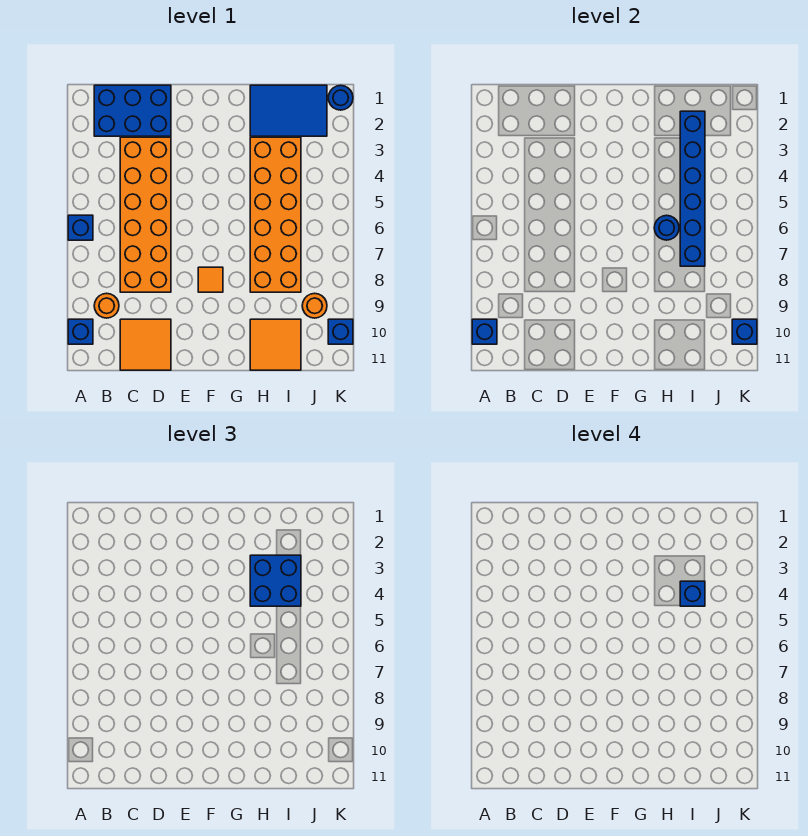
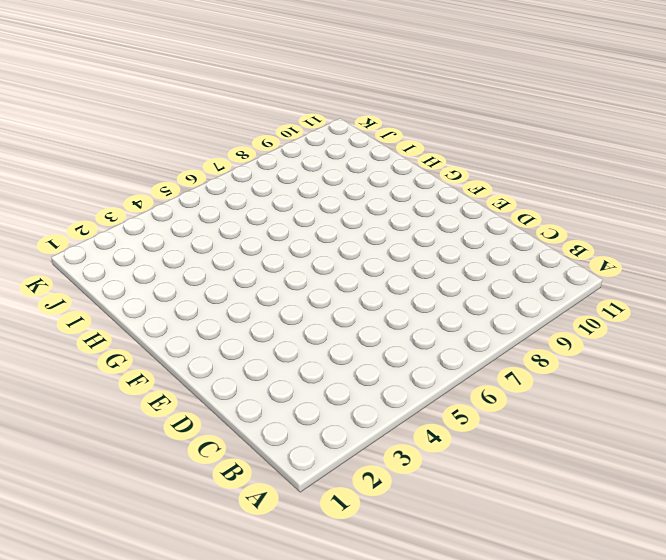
none -> blue 1x1 brick [68,215,93,240]
none -> blue 1x1 brick [68,319,93,344]
none -> blue 2x3 brick [94,85,171,136]

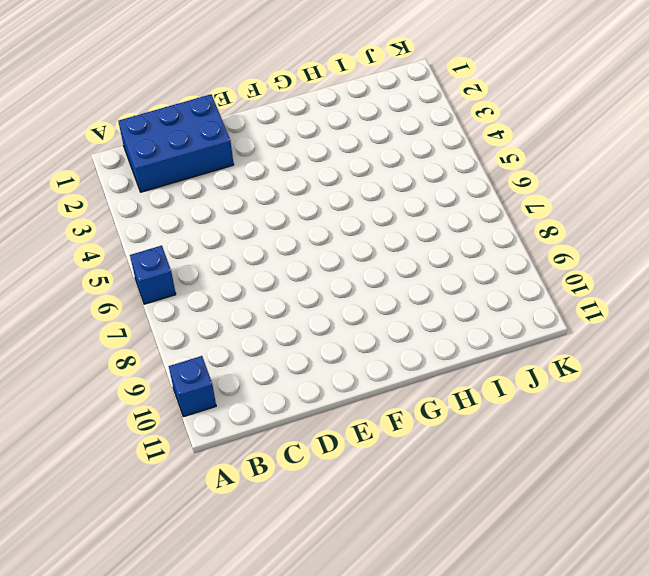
none -> orange 1x1 round brick [94,293,119,318]
none -> orange 2x6 brick [120,137,171,292]
none -> orange 2x2 tile [120,319,171,370]

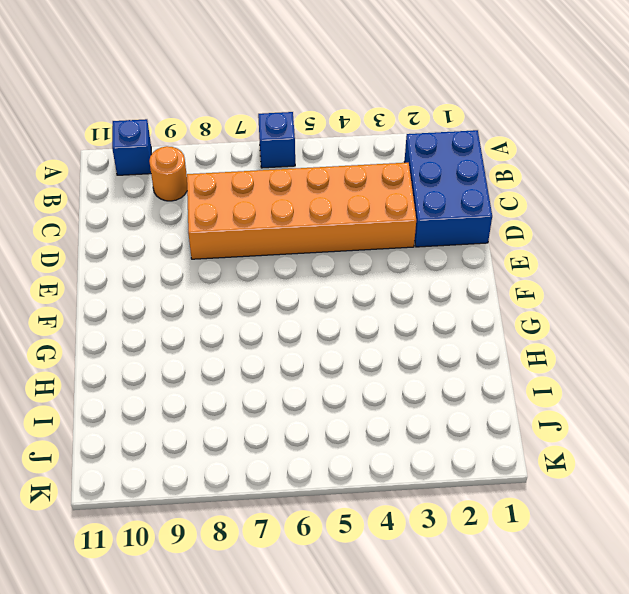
none -> orange 2x2 tile [120,319,171,370]
none -> orange 1x1 tile [198,267,223,292]
none -> blue 2x3 tile [250,85,327,136]

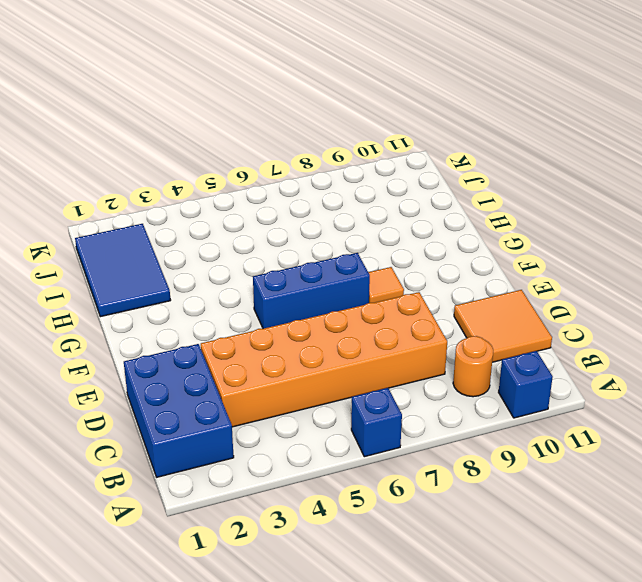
blue 1x3 brick [253,253,370,329] -> none
none -> orange 2x6 brick [250,137,301,292]
none -> orange 2x2 tile [250,319,301,370]
none -> orange 1x1 round brick [302,293,327,318]

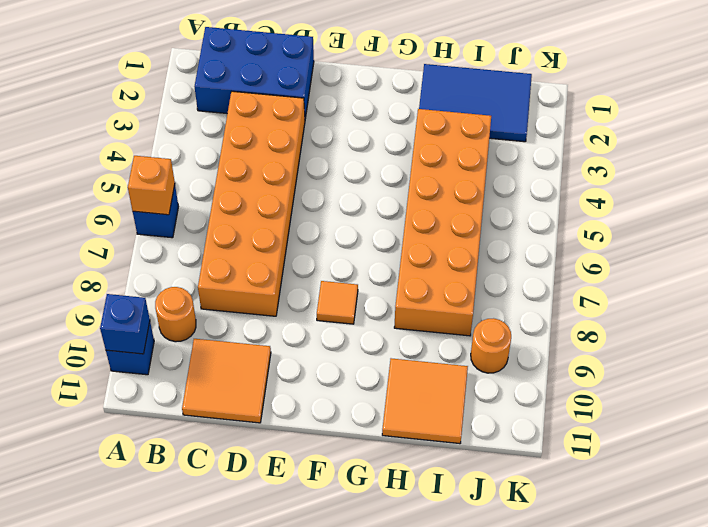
orange 1x1 brick [128,156,175,215] -> none
none -> blue 1x1 round brick [328,85,353,110]
none -> blue 1x1 brick [328,319,353,344]
none -> blue 1x1 round brick [654,215,679,240]

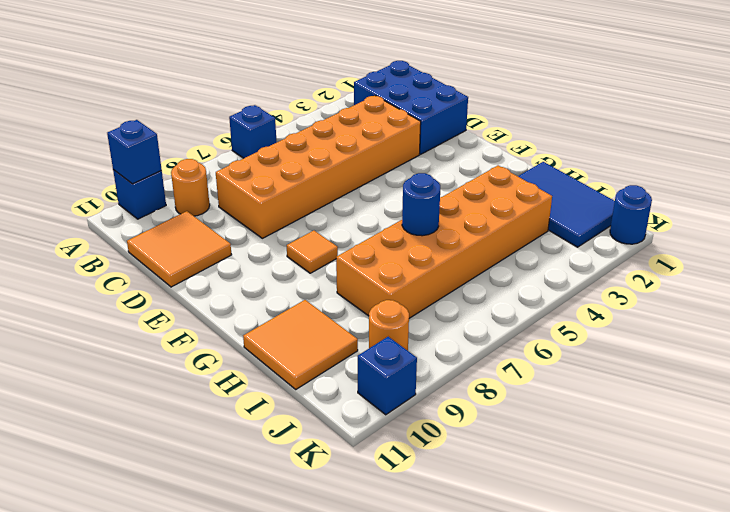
none -> blue 1x6 brick [680,111,705,266]
none -> blue 1x1 brick [732,319,757,344]
none -> blue 2x2 brick [250,555,301,606]

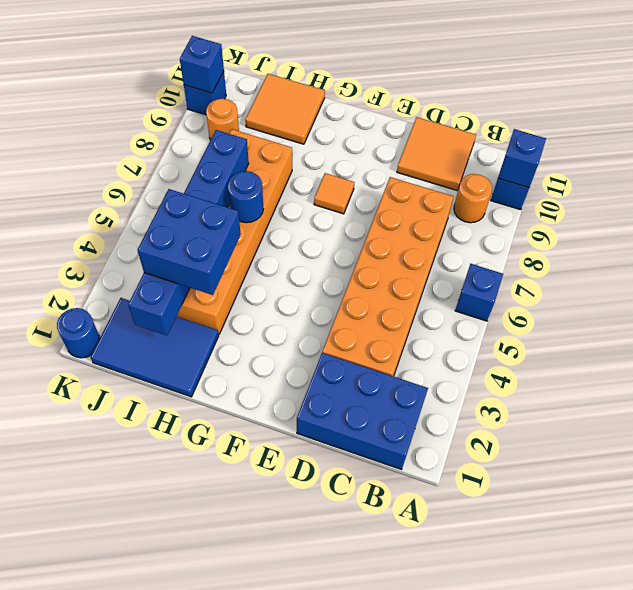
none -> blue 1x1 brick [680,581,705,606]

